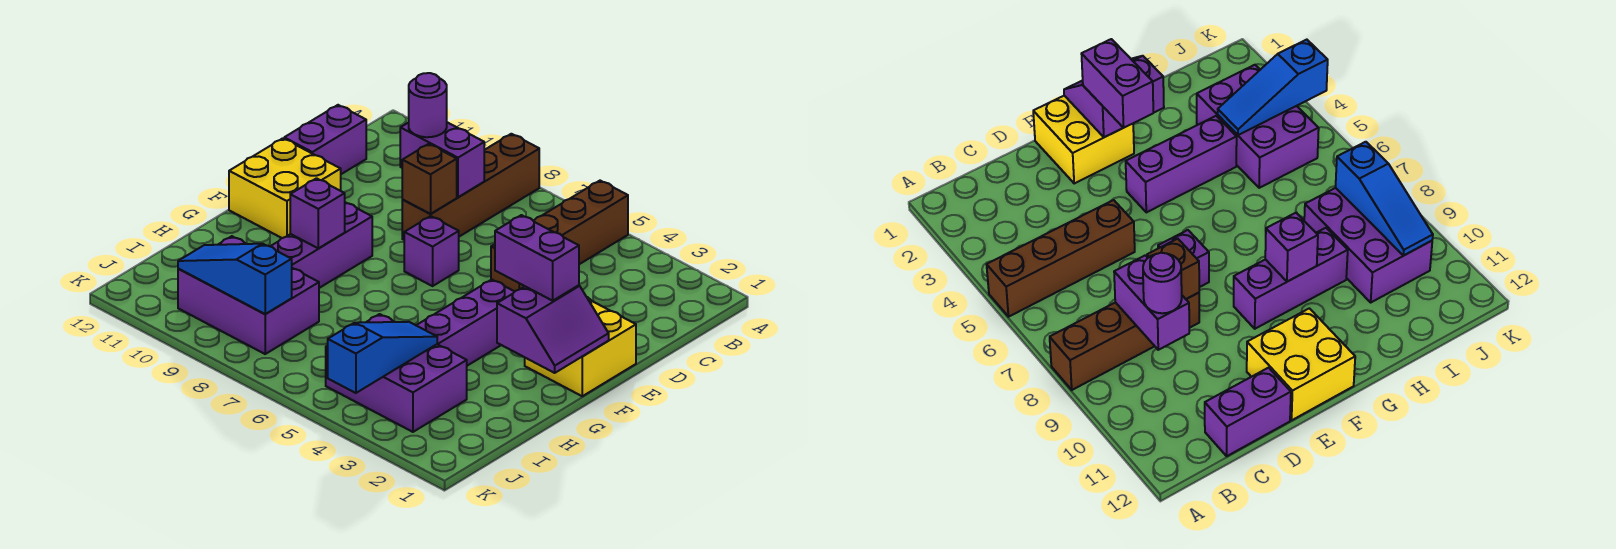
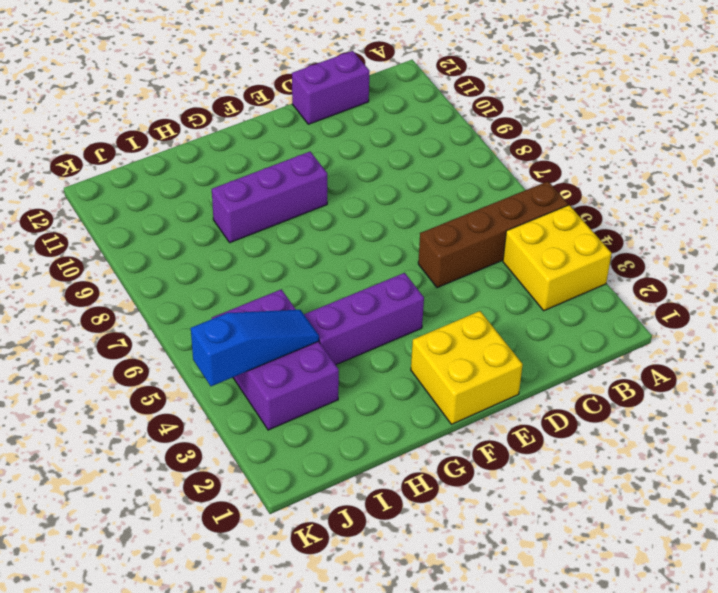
yellow 2x2 brick [503,205,612,311] -> yellow 2x2 brick moved to [229,138,341,238]
none -> brown 1x4 brick [402,134,539,240]
none -> purple 1x1 brick [404,216,459,286]
none -> purple 2x3 brick [178,236,319,354]

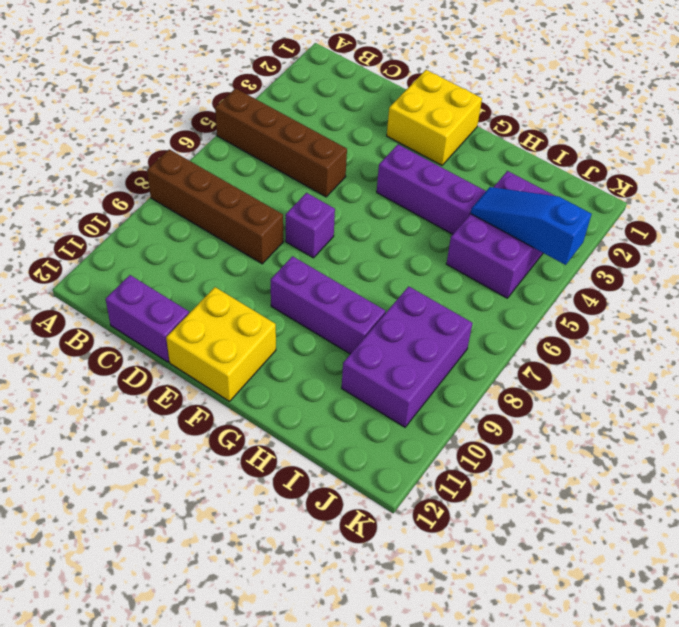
none -> purple 1x2 brick [400,122,484,197]
none -> brown 1x1 brick [402,144,457,214]
none -> purple 2x2 slope [497,285,609,373]

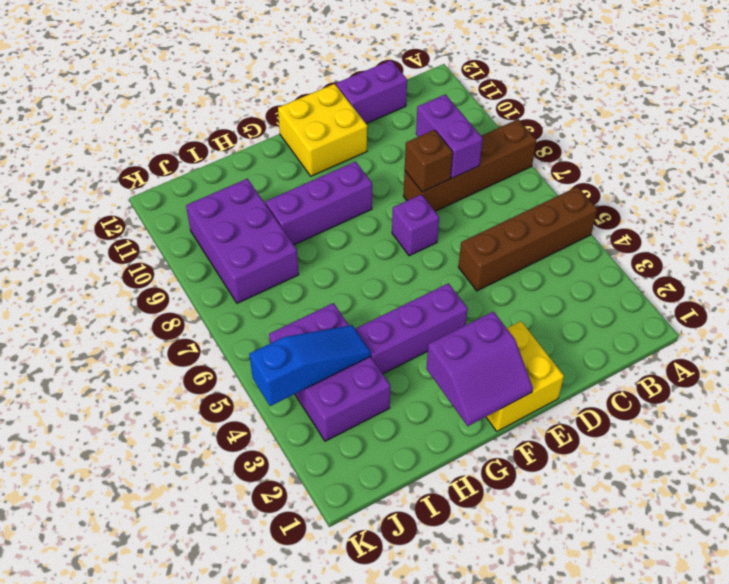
none -> purple 1x1 brick [290,178,345,248]
none -> blue 1x3 slope [178,244,292,314]
none -> purple 1x1 round brick [409,73,447,137]

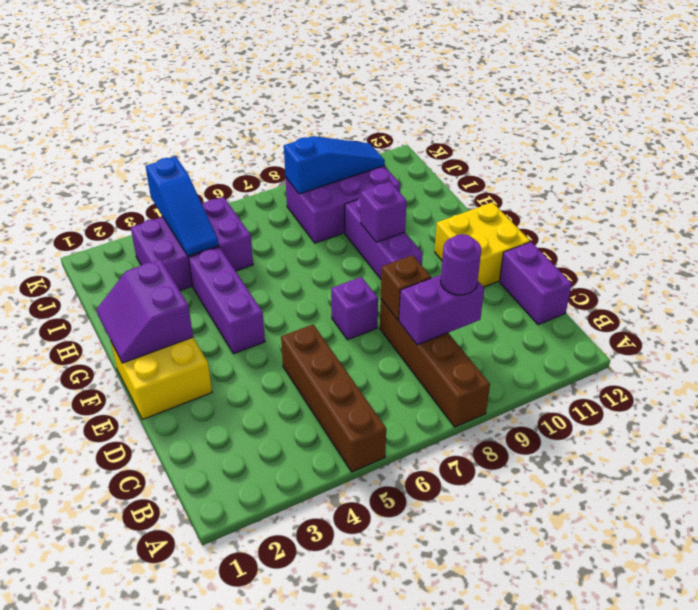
none -> purple 1x2 brick [495,215,579,301]

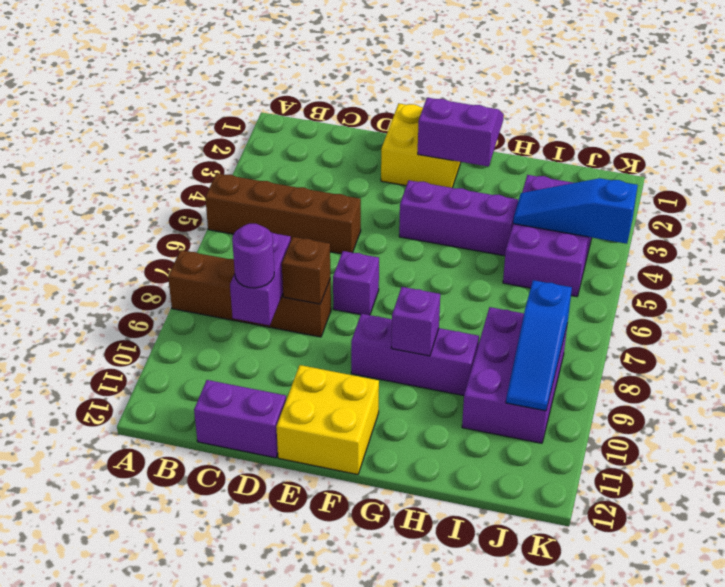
none -> purple 1x2 brick [495,215,579,301]

